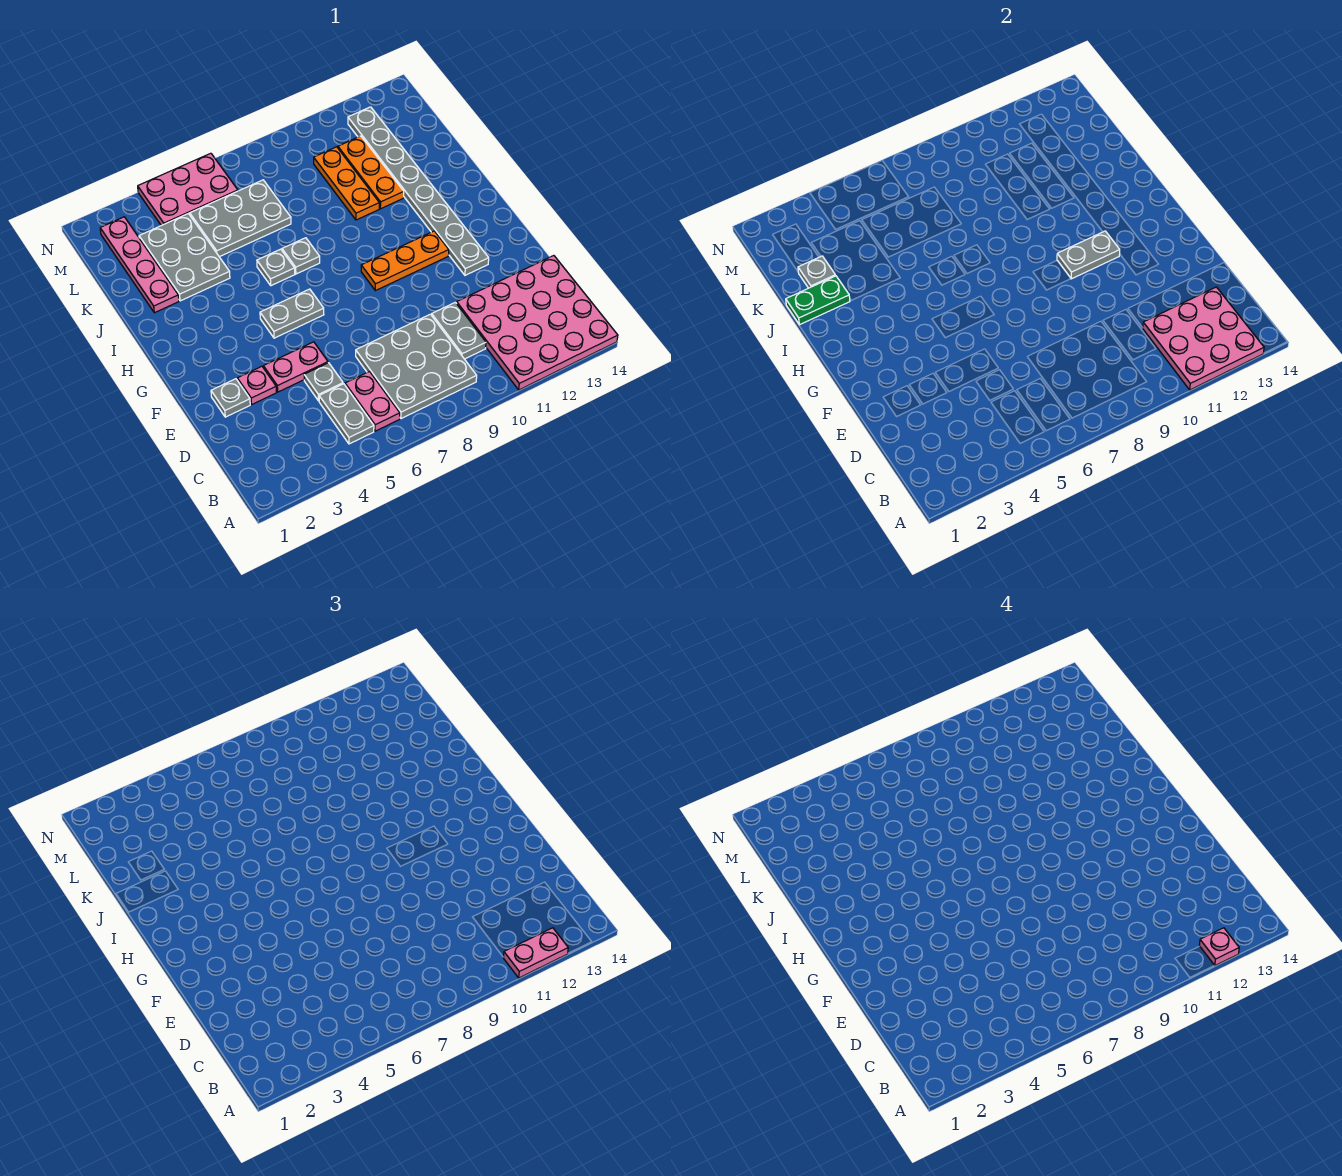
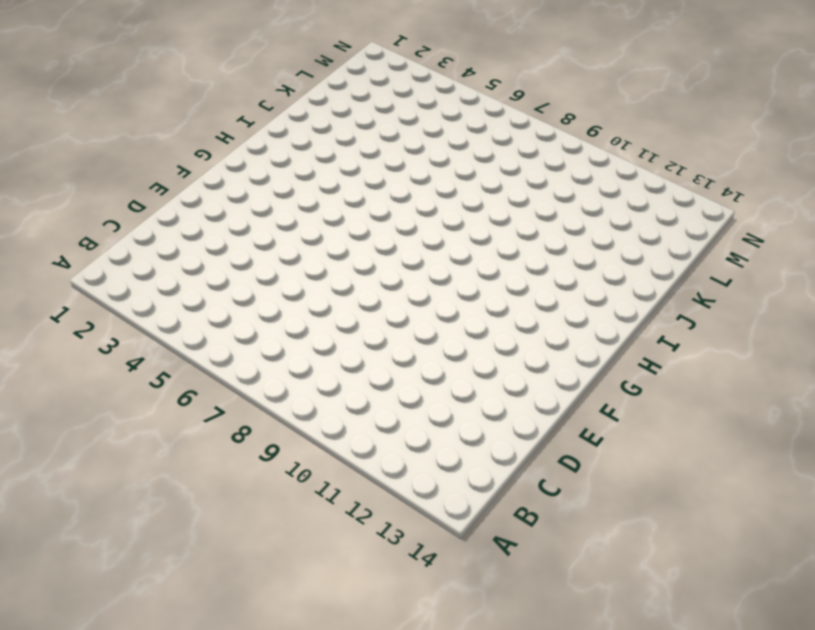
none -> pink 4x4 plate [457,256,618,390]
none -> grey 1x2 plate [319,384,374,444]
none -> pink 1x2 plate [345,372,400,431]

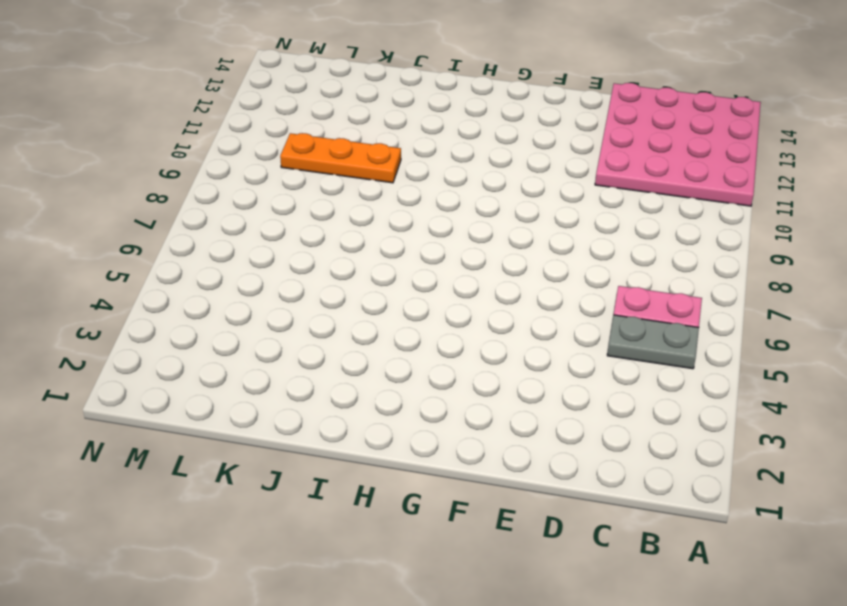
none -> grey 3x3 plate [356,314,477,419]
none -> grey 1x2 plate [432,302,486,359]
none -> grey 1x1 plate [304,363,343,401]

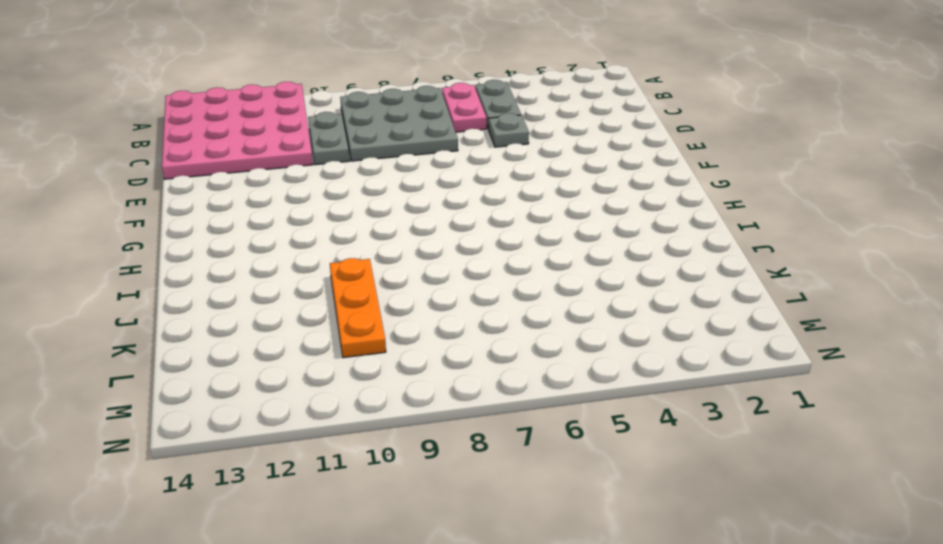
none -> grey 1x1 plate [211,379,250,417]
none -> pink 1x1 plate [237,366,276,404]
none -> pink 1x2 plate [263,342,328,392]

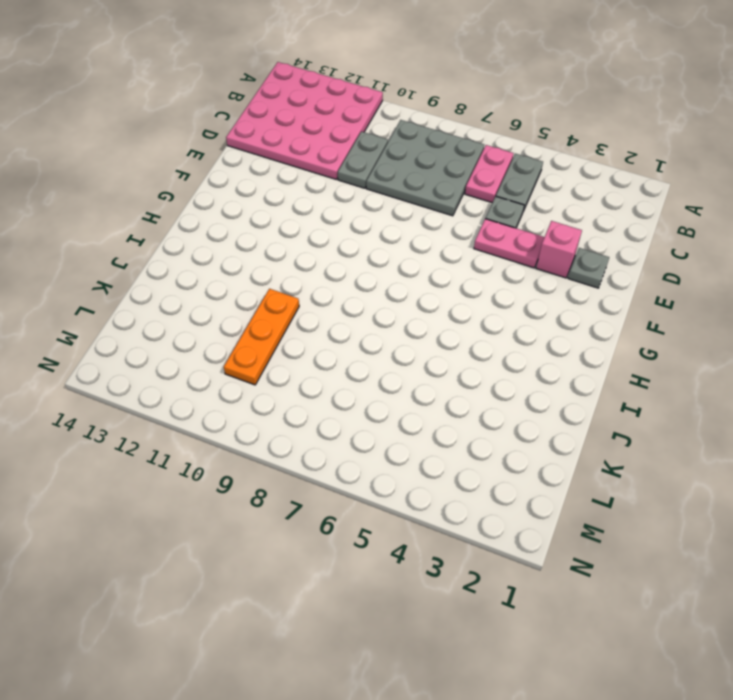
pink 1x1 brick [536,221,582,278] -> pink 1x1 plate [237,366,276,404]
none -> grey 1x8 plate [348,107,489,275]
none -> grey 1x2 plate [260,289,324,338]
none -> orange 1x3 plate [361,231,449,291]

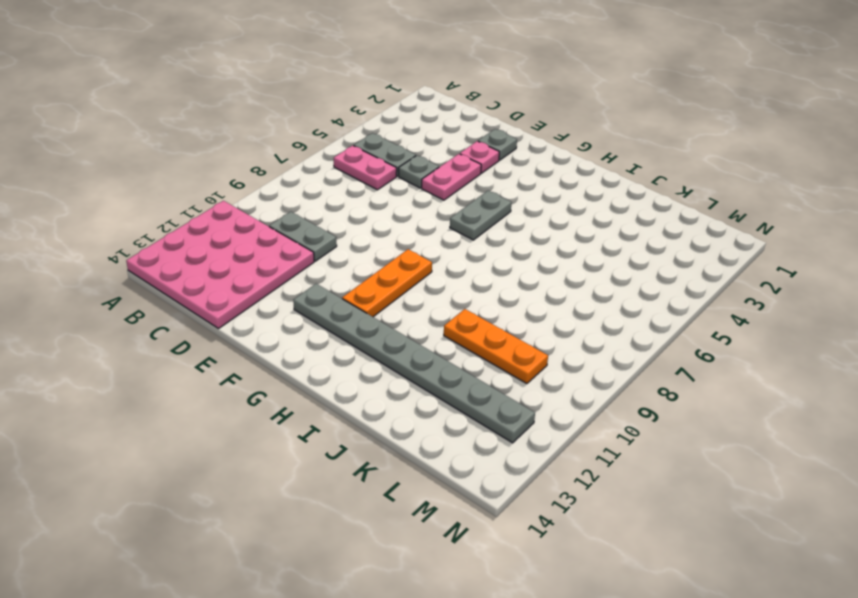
none -> grey 3x3 plate [356,314,477,419]
none -> grey 1x1 plate [257,249,295,286]
none -> grey 1x1 plate [282,238,320,274]

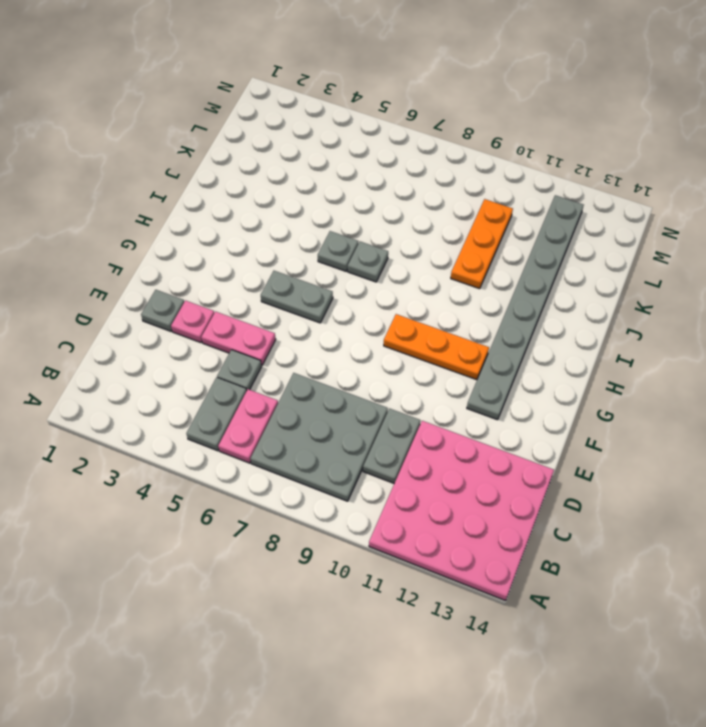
none -> pink 1x4 plate [100,217,179,313]
none -> grey 2x3 plate [139,214,230,301]
none -> orange 1x3 plate [338,136,404,209]

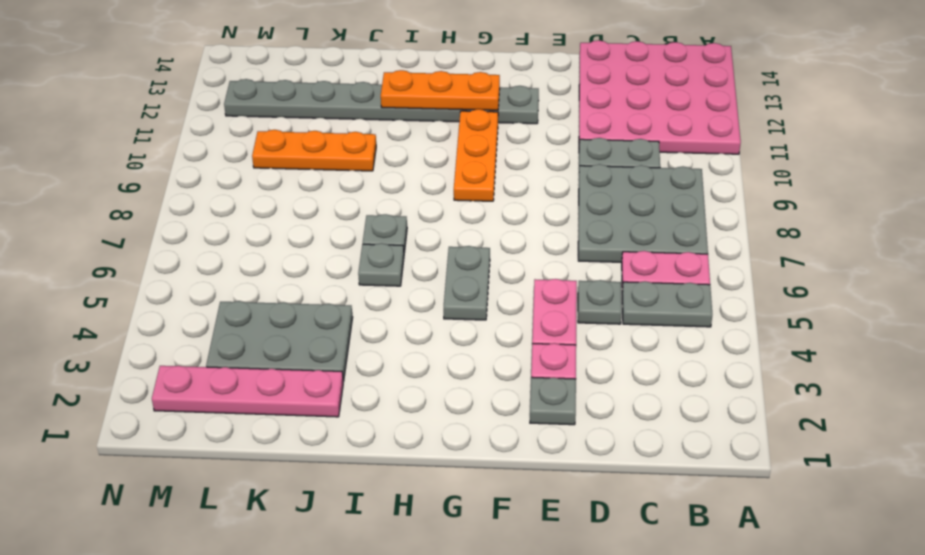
orange 1x3 plate [381,70,500,110] -> orange 1x3 plate moved to [338,136,404,209]
none -> grey 2x3 plate [190,180,291,257]
none -> pink 2x3 plate [138,153,238,226]
none -> pink 3x3 plate [1143,287,1264,390]

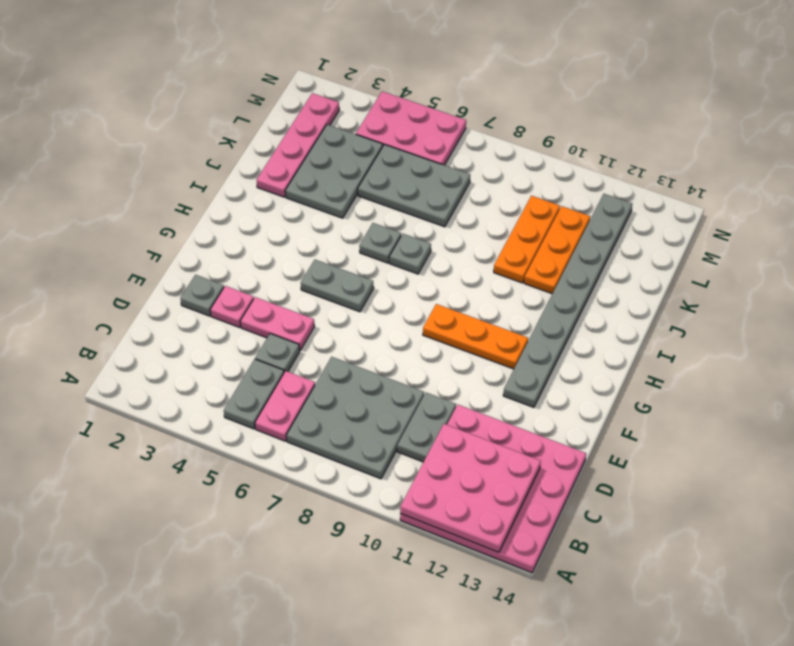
none -> grey 1x2 plate [1057,231,1120,279]
none -> green 1x2 plate [786,276,850,325]
none -> grey 1x1 plate [798,256,836,288]

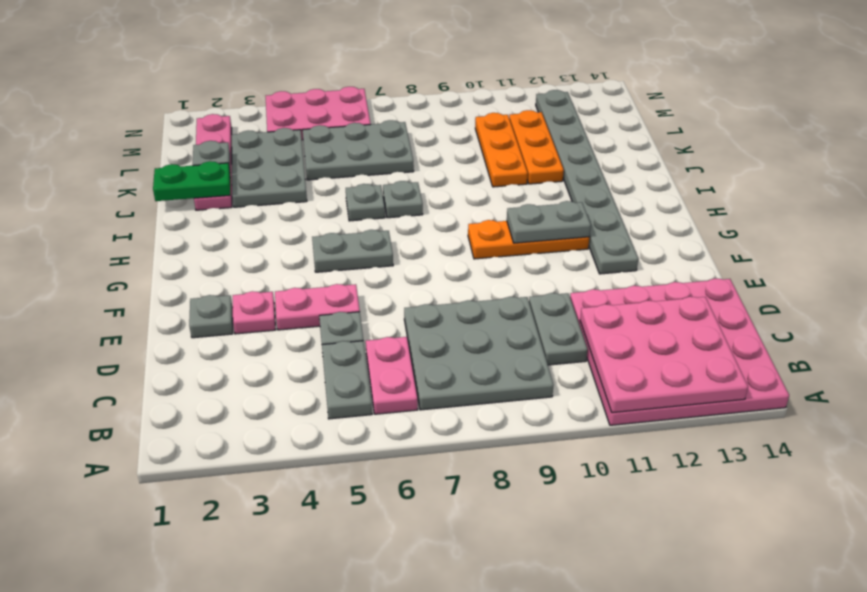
none -> pink 1x2 plate [503,928,568,978]
none -> pink 1x1 plate [1199,928,1239,966]

